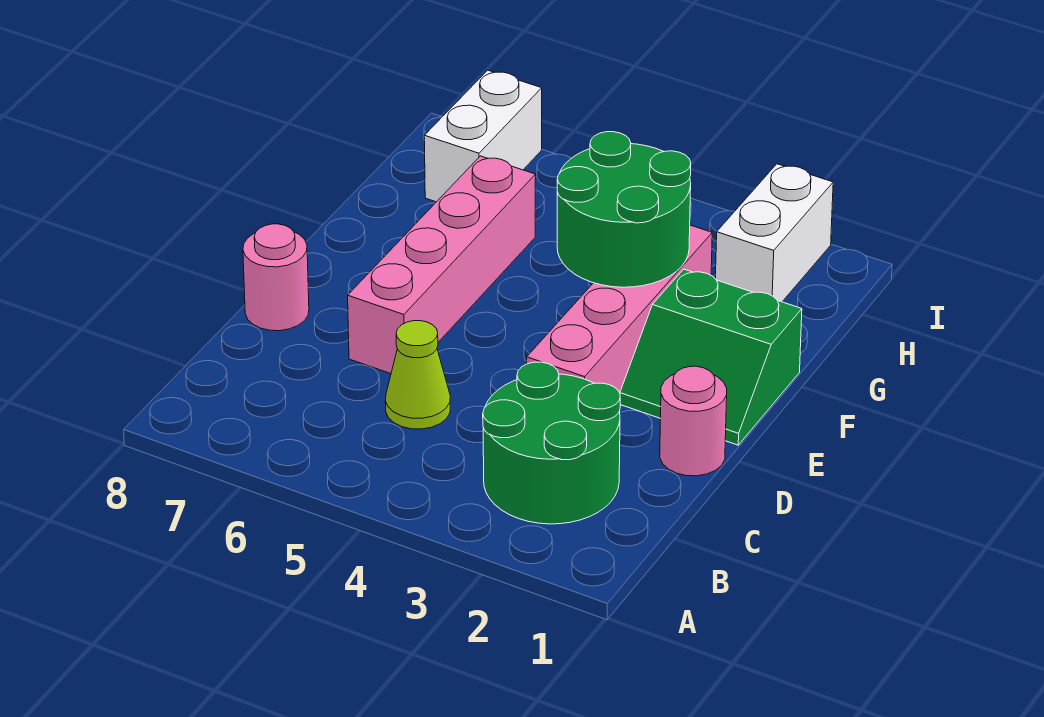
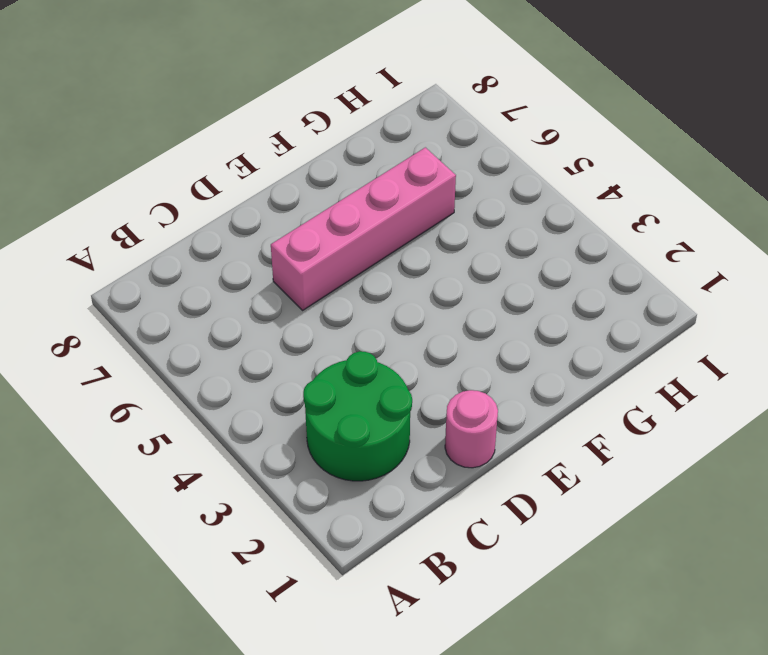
none -> lime 1x1 cone [385,321,450,429]
none -> pink 1x4 brick [527,225,712,393]

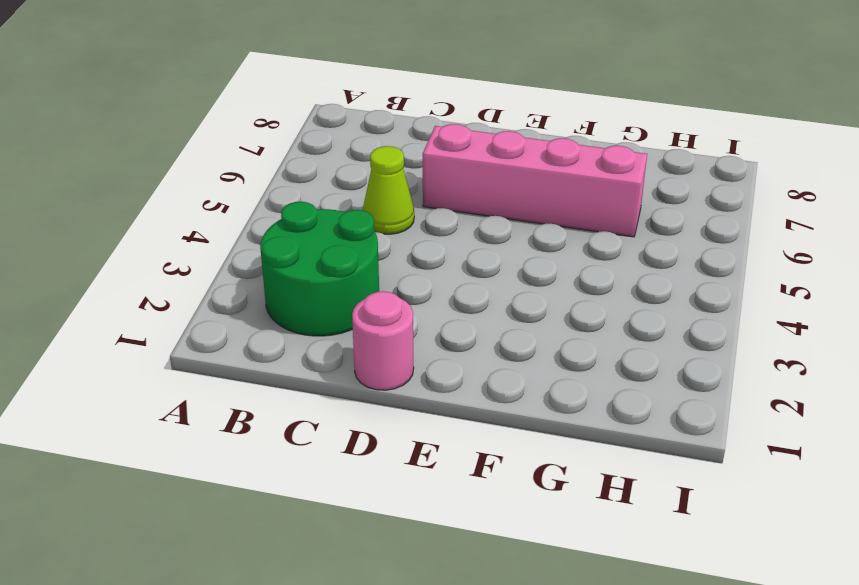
none -> pink 1x4 brick [527,225,712,393]
none -> pink 1x1 round brick [243,224,309,331]

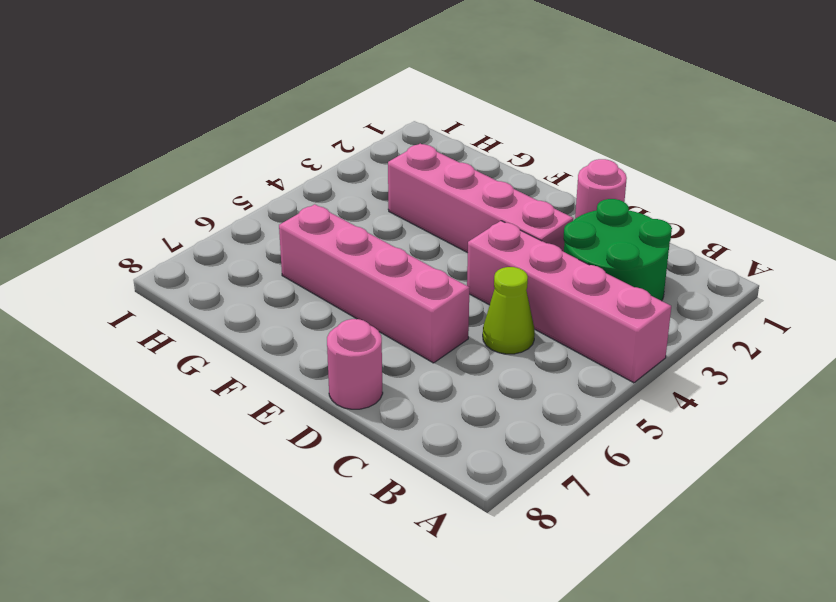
pink 1x4 brick [467,221,671,383] -> none
none -> green 2x2 slope [620,269,802,445]
none -> white 1x2 brick [716,164,833,302]

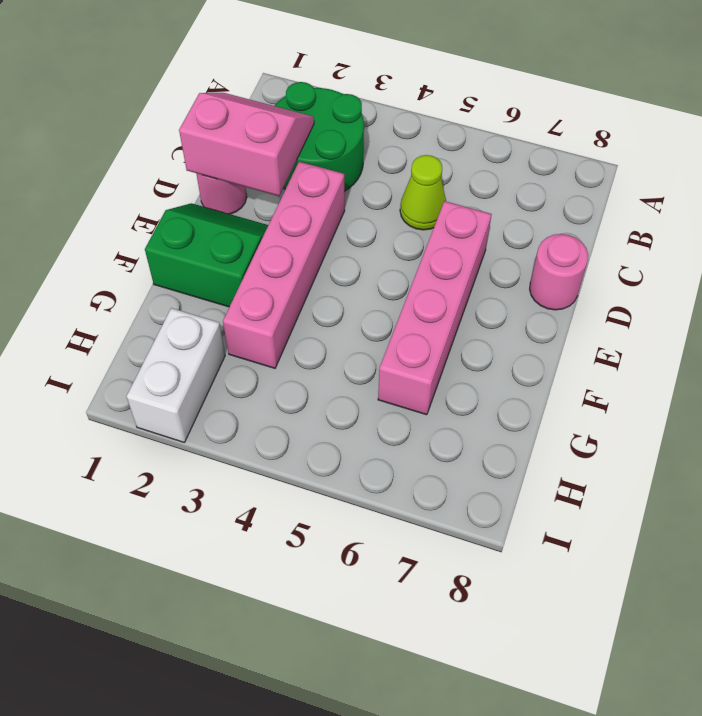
pink 2x2 slope [179,93,314,196] -> none
none -> white 1x2 brick [424,70,542,202]
none -> green 2x2 round brick [557,132,691,287]

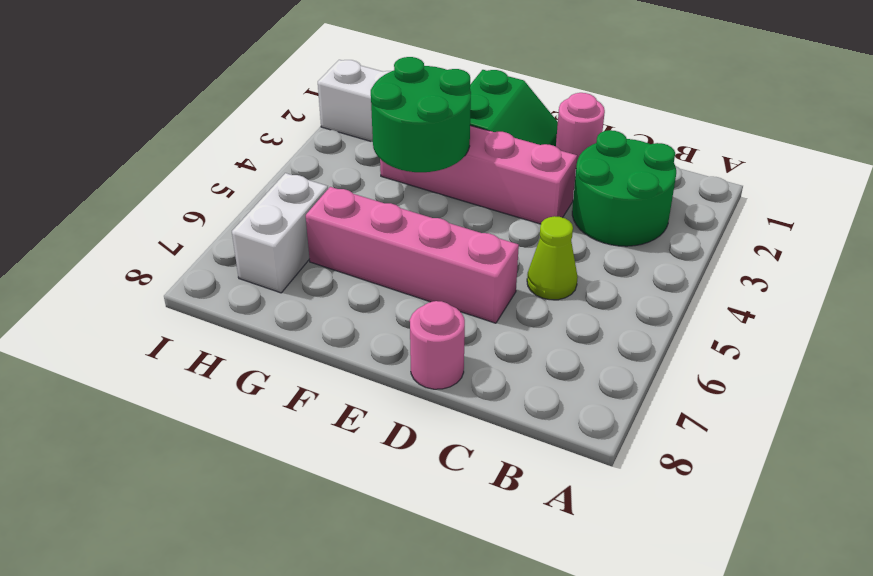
white 1x2 brick [232,173,328,293] -> white 1x2 brick turned to [424,70,542,202]

